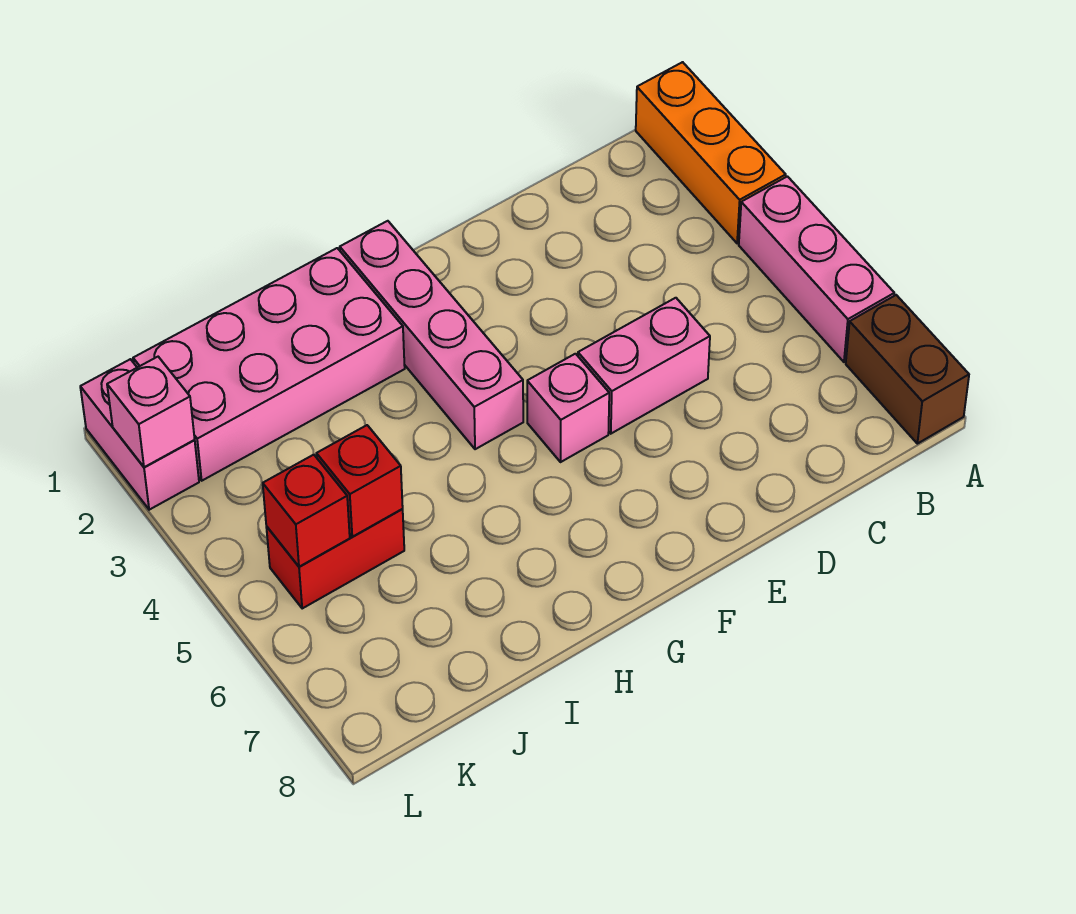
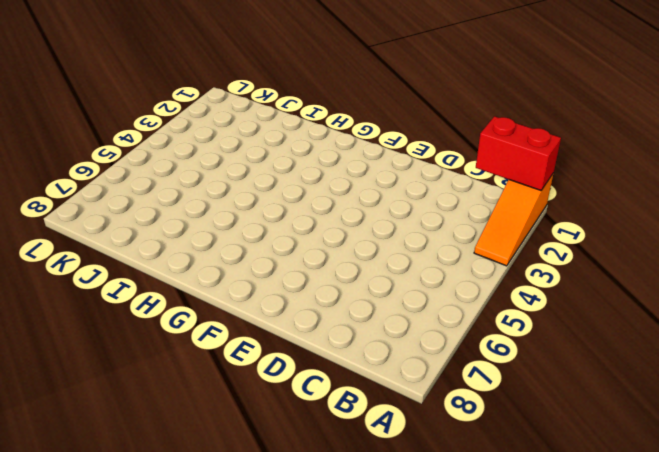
orange 1x3 slope [474,173,554,266] -> orange 1x3 brick [636,62,786,243]
red 1x2 brick [476,116,561,190] -> red 1x2 brick moved to [266,509,404,608]
none -> pink 1x3 brick [739,176,894,362]
none -> brown 1x2 brick [846,295,969,444]
none -> pink 1x2 brick [578,298,710,434]

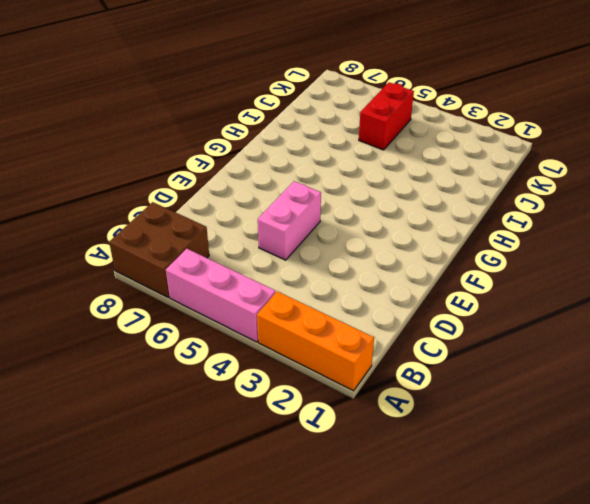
brown 2x2 brick [109,202,209,297] -> brown 1x2 brick [846,295,969,444]
none -> pink 1x1 brick [527,354,609,462]
none -> pink 1x4 brick [340,221,523,449]
none -> pink 2x4 brick [133,248,405,481]

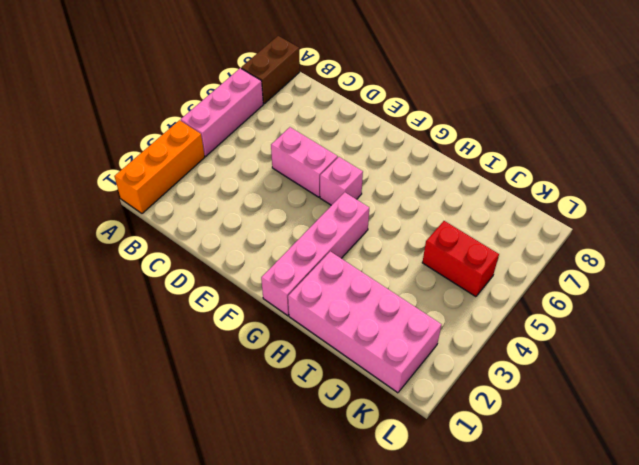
none -> pink 1x2 brick [80,359,199,510]
none -> red 1x1 brick [317,425,403,537]
none -> red 1x1 brick [263,455,350,567]

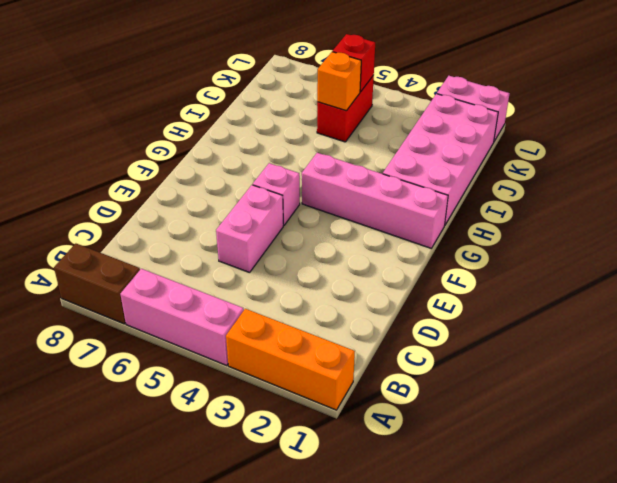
orange 1x1 brick [317,52,361,111] -> red 1x1 brick [317,425,403,537]
none -> pink 1x1 brick [107,357,195,467]

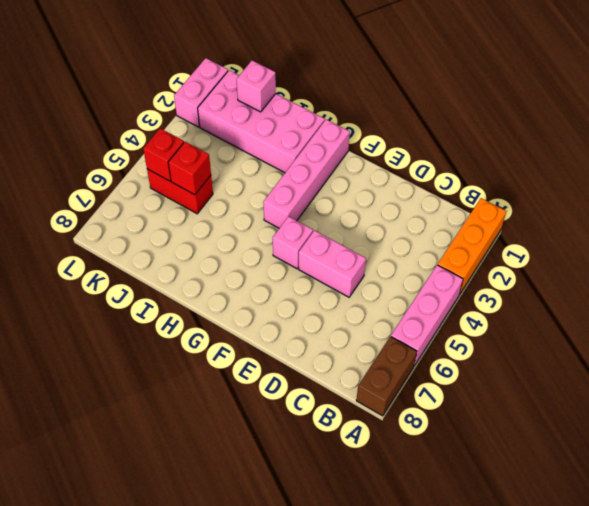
pink 1x1 brick [237,61,276,112] -> pink 1x1 brick moved to [107,357,195,467]

